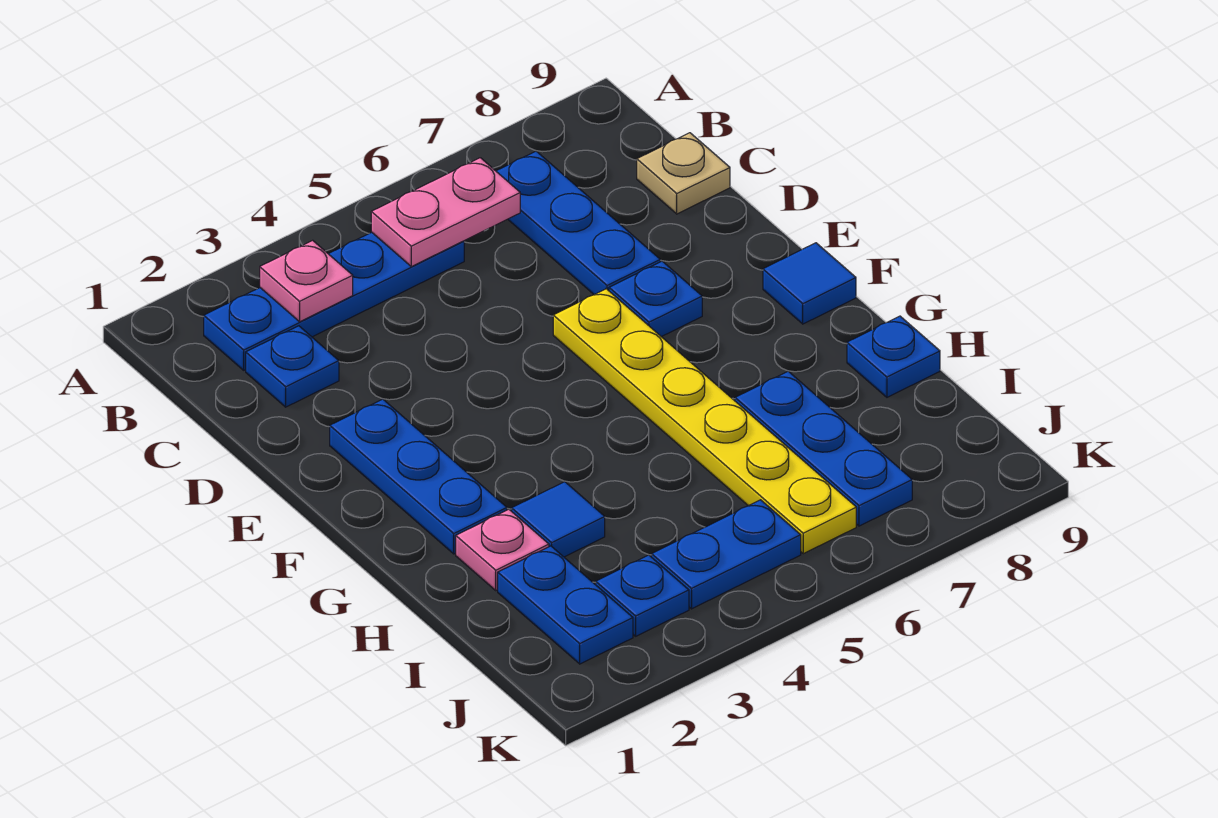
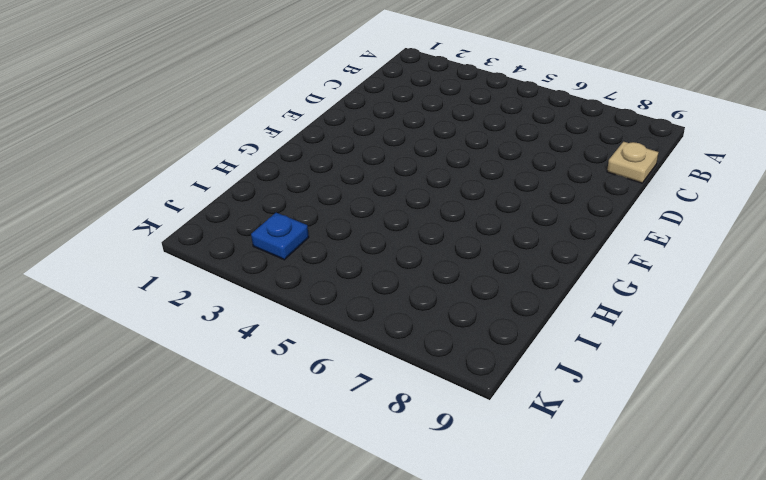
none -> blue 1x4 plate [204,232,464,370]
none -> blue 1x3 plate [496,151,660,295]
none -> blue 1x1 plate [246,326,339,407]

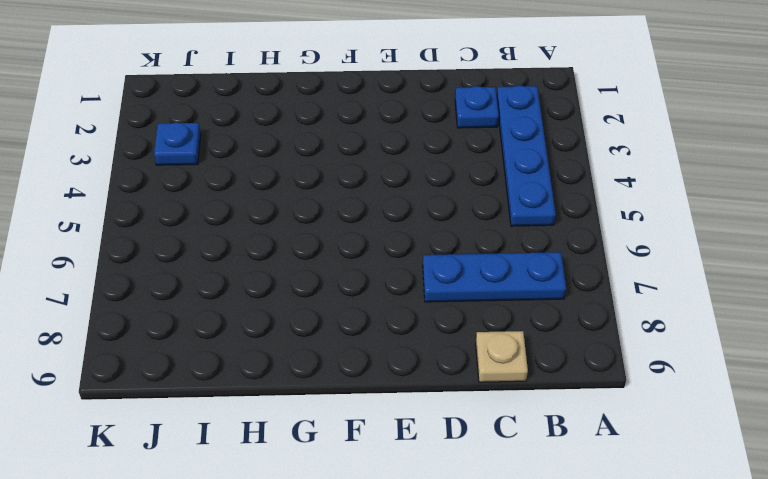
none -> blue 1x3 plate [330,399,507,554]
none -> yellow 1x6 plate [553,289,856,554]
none -> blue 1x1 plate [609,261,702,337]

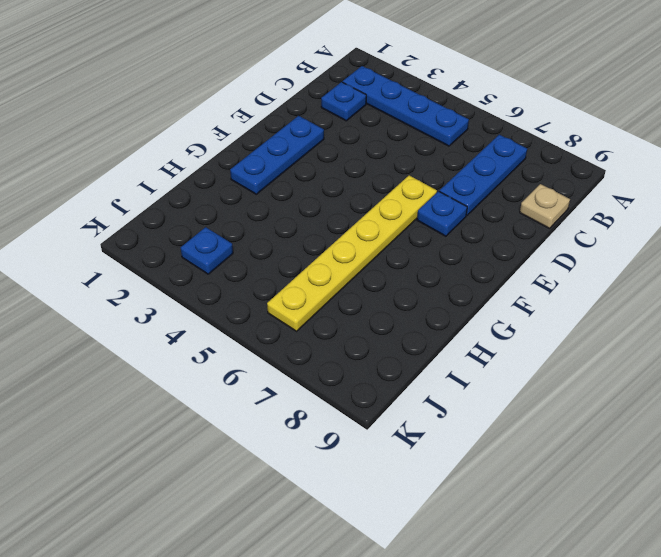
none -> blue 1x1 tile [763,243,856,324]
none -> pink 1x1 plate [456,509,549,590]
none -> blue 1x1 tile [512,482,605,557]

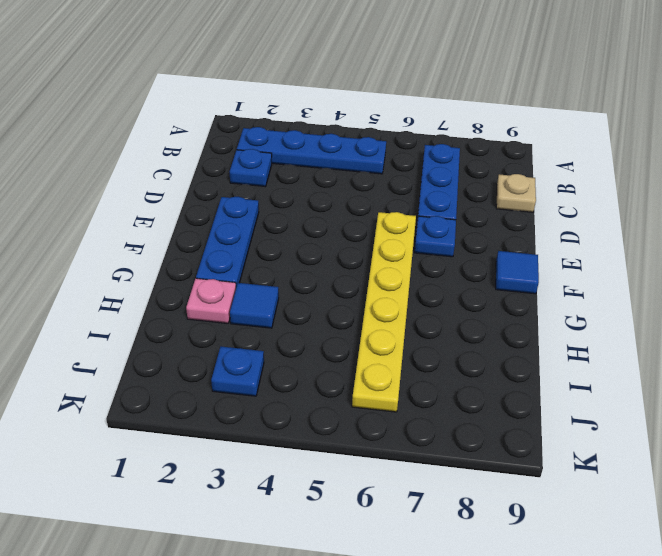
none -> blue 1x3 plate [735,371,912,526]
none -> blue 1x1 plate [847,316,940,397]
none -> blue 1x2 plate [498,546,633,664]

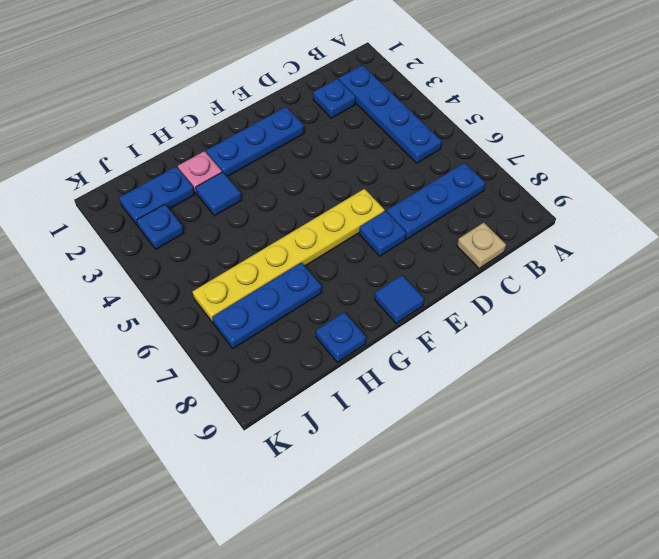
none -> blue 1x2 plate [652,500,801,609]
none -> pink 1x1 plate [260,240,353,322]
none -> pink 1x2 plate [371,158,520,267]

